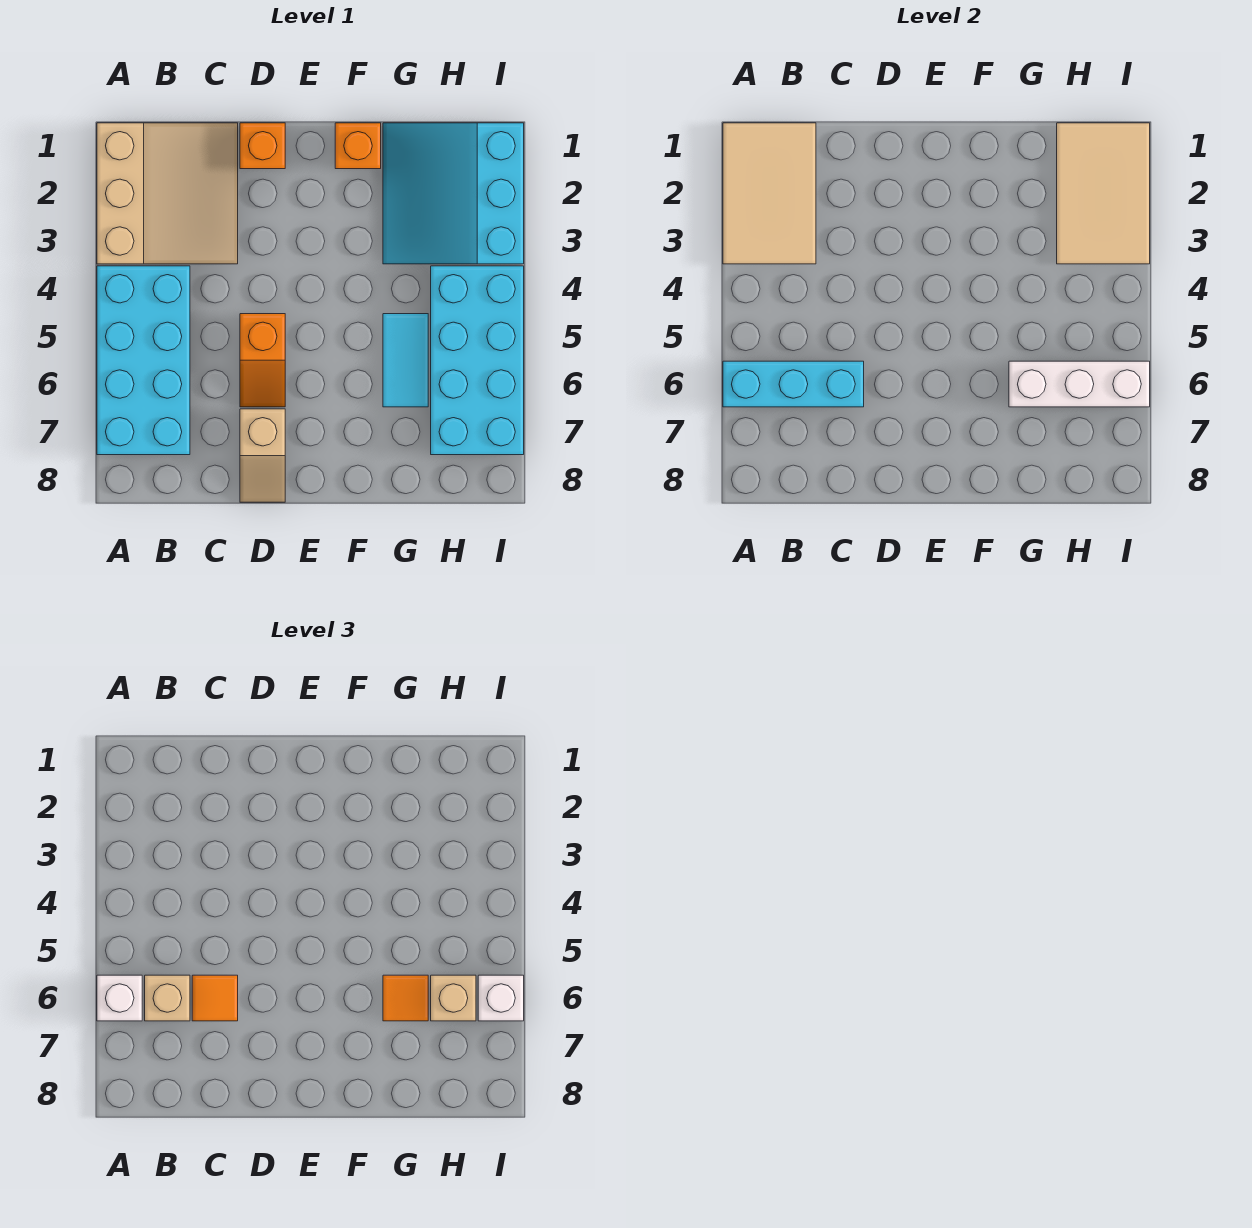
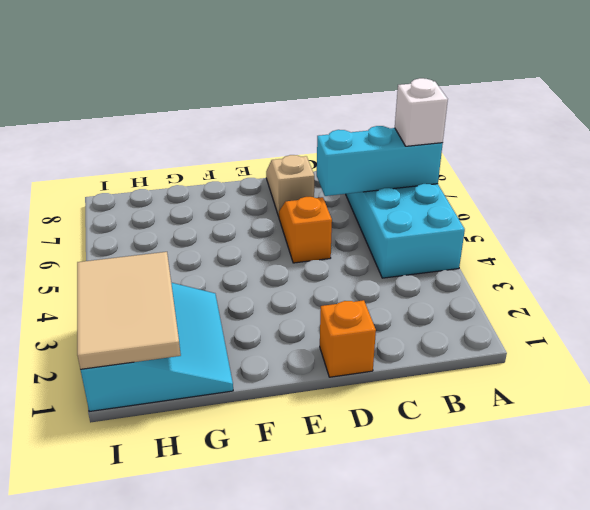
none -> tan 3x3 slope [97,123,238,264]
none -> orange 1x1 brick [335,123,381,169]
none -> cyan 1x2 tile [383,314,428,407]

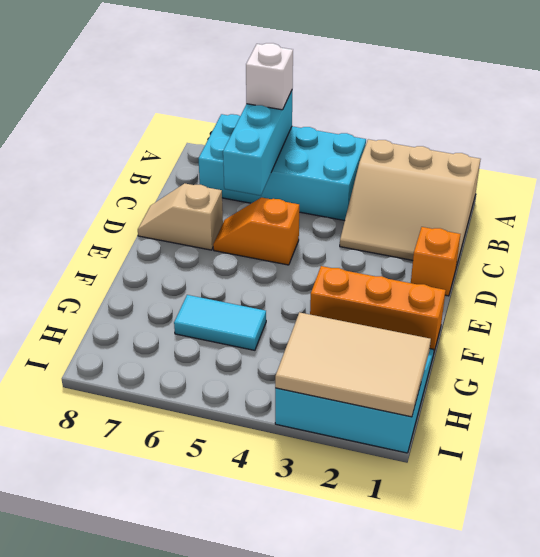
orange 1x3 brick [310,266,446,351] -> orange 1x1 brick [335,123,381,169]
none -> cyan 2x4 brick [431,266,524,455]
none -> tan 2x3 tile [723,123,816,264]
none -> white 1x3 brick [1009,361,1150,407]

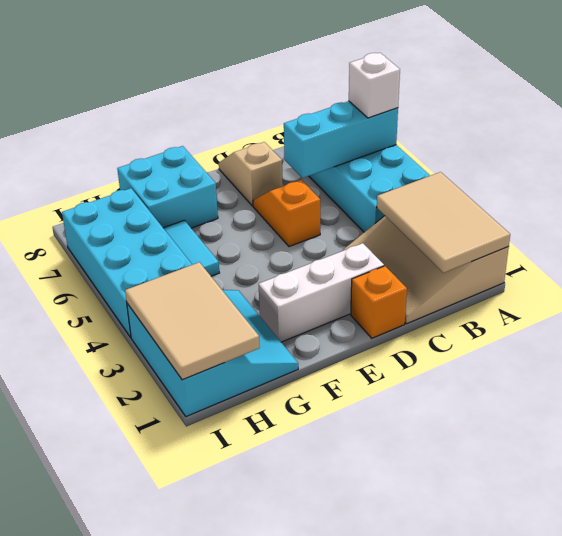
white 1x3 brick [259,243,384,342] -> white 1x3 brick moved to [1009,361,1150,407]
cyan 2x2 brick [117,146,218,228] -> none
none -> orange 1x1 brick [335,123,381,169]
none -> tan 1x1 brick [145,975,190,1021]
none -> orange 1x1 tile [192,975,238,1021]

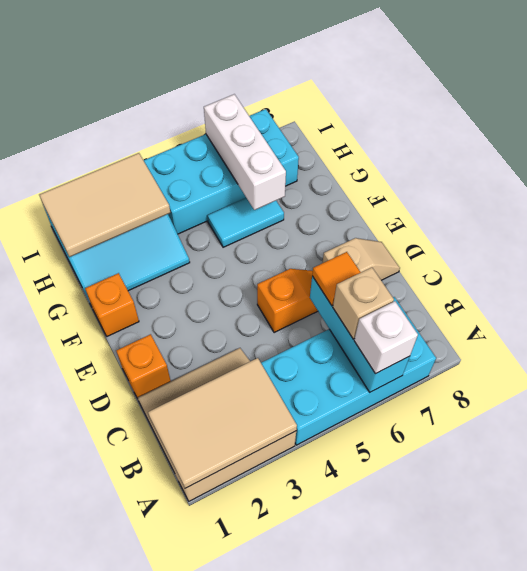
none -> orange 1x1 tile [383,975,428,1021]
none -> tan 1x1 brick [431,975,476,1021]
none -> white 1x1 brick [478,975,524,1021]

